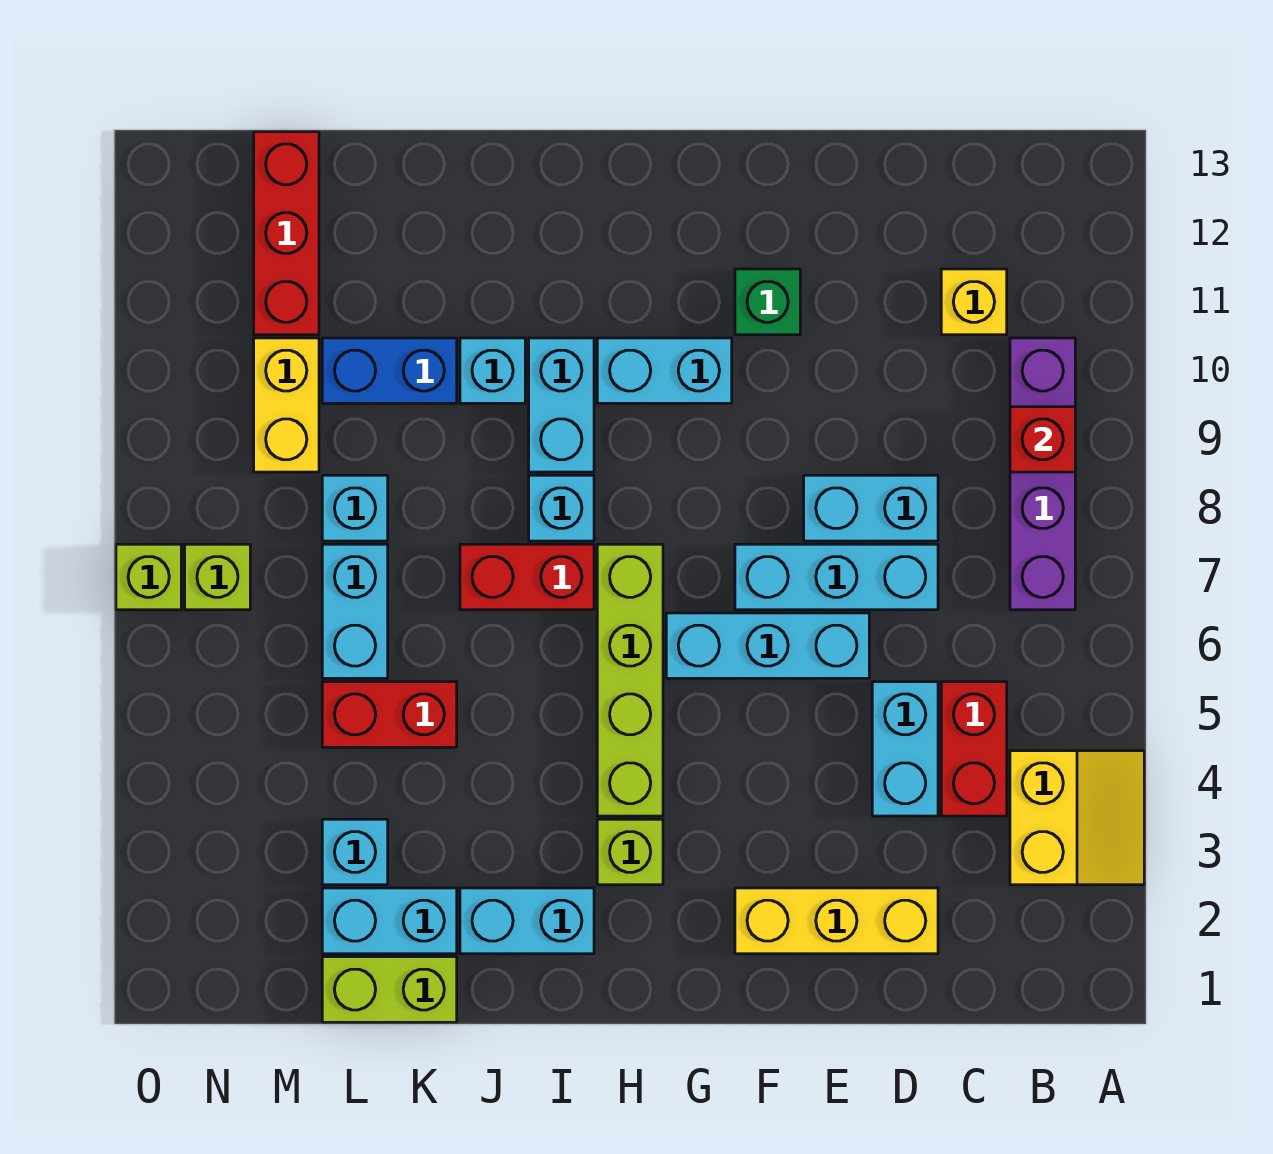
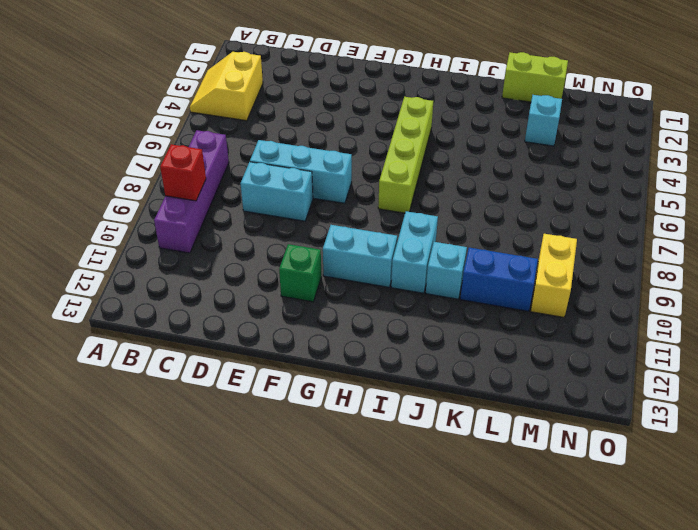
none -> red 1x2 brick [941,682,1007,816]
none -> yellow 1x1 brick [941,269,1007,335]
none -> yellow 1x3 brick [735,888,938,954]
none -> cyan 1x2 brick [872,682,938,816]

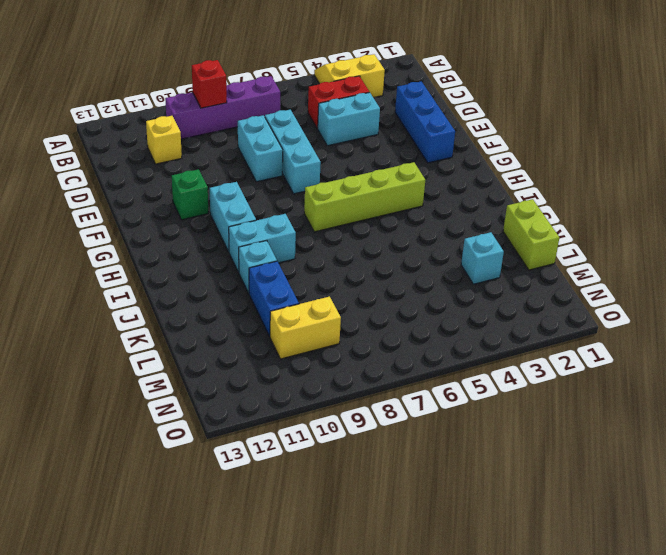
blue 1x3 brick [395,81,455,163] -> yellow 1x3 brick [735,888,938,954]
none -> cyan 1x3 brick [666,613,869,678]
none -> lime 1x1 brick [597,819,663,885]
none -> cyan 1x2 brick [460,888,594,954]
none -> red 1x2 brick [460,544,594,610]

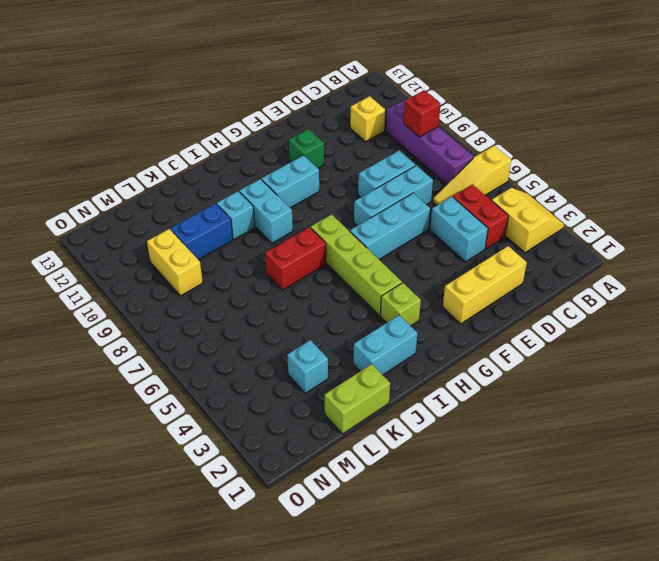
yellow 1x3 slope [433,146,511,205] -> none
none -> cyan 1x1 brick [529,475,594,541]
none -> cyan 1x2 brick [322,888,457,954]
none -> red 1x2 brick [322,682,457,747]
none -> cyan 1x2 brick [322,544,388,678]

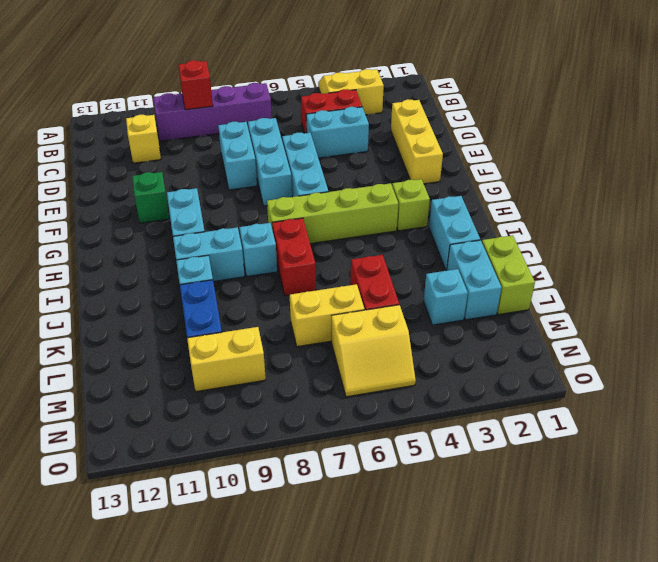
yellow 1x2 brick [290,284,364,347] -> cyan 1x2 brick [322,544,388,678]
yellow 2x2 slope [331,305,416,397] -> none
none -> cyan 1x1 brick [322,475,388,541]
none -> red 1x3 brick [254,132,319,335]
none -> lime 1x1 brick [185,544,250,610]
none -> lime 1x1 brick [116,544,181,610]

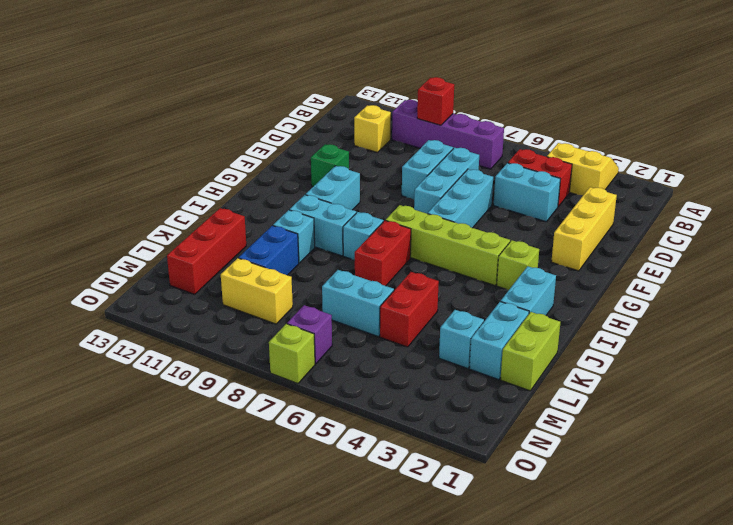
red 1x3 brick [167,208,246,294] -> red 1x3 brick turned to [254,132,319,335]
purple 1x1 brick [287,305,332,364] -> lime 1x1 brick [185,544,250,610]
none -> cyan 1x1 brick [322,475,388,541]

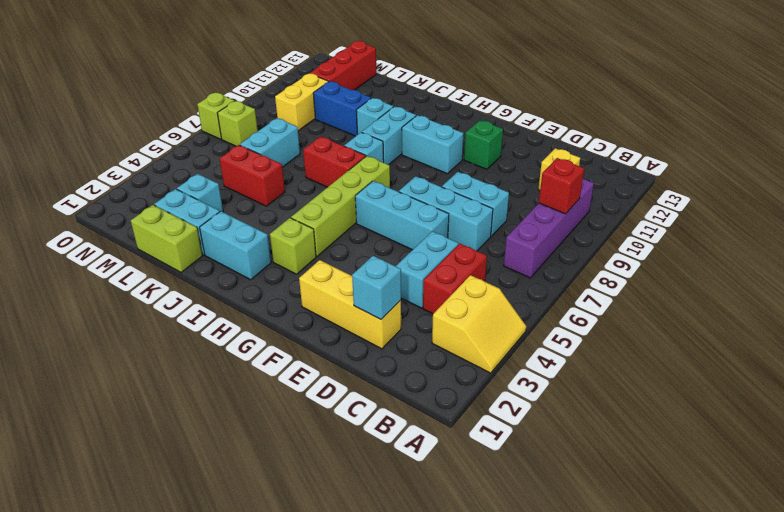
cyan 1x1 brick [352,256,401,319] -> cyan 1x1 brick moved to [322,475,388,541]

